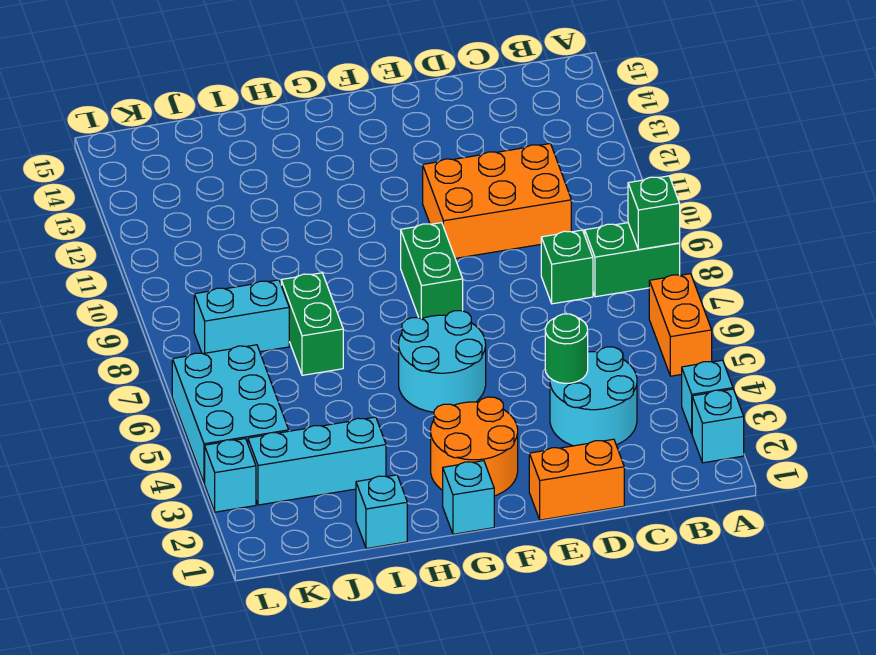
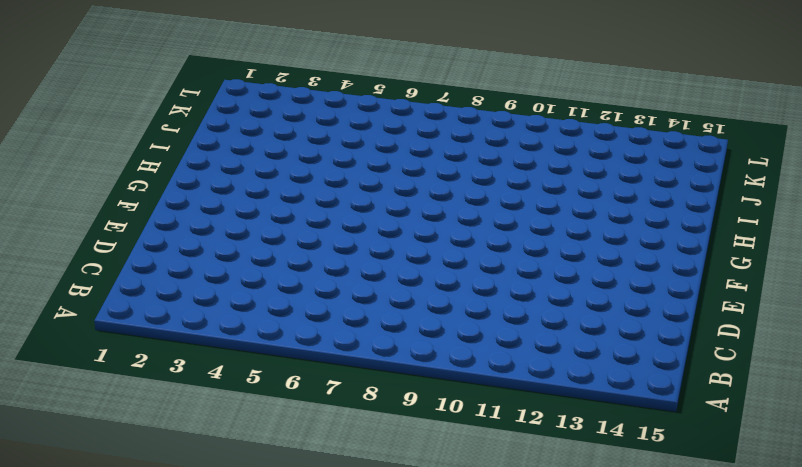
none -> cyan 1x1 brick [692,389,744,463]
none -> cyan 1x1 brick [682,360,733,433]
none -> orange 1x2 brick [649,274,712,376]

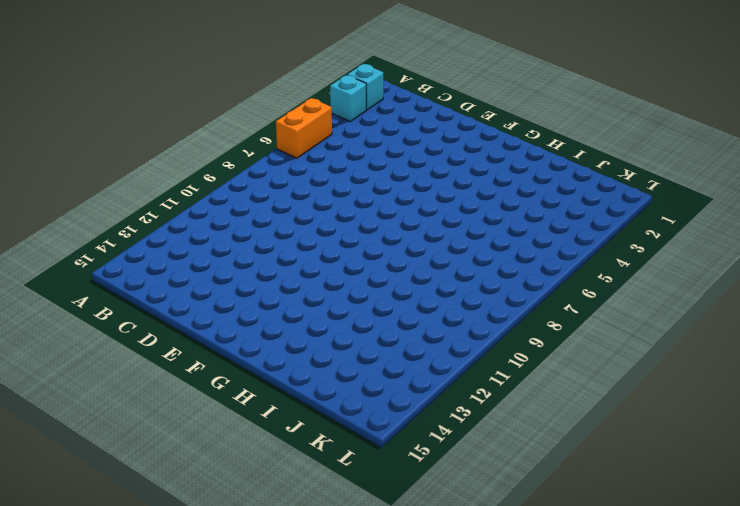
none -> green 1x2 brick [585,223,680,297]
none -> cyan 2x2 round brick [550,347,637,446]
none -> green 1x1 brick [541,230,593,304]

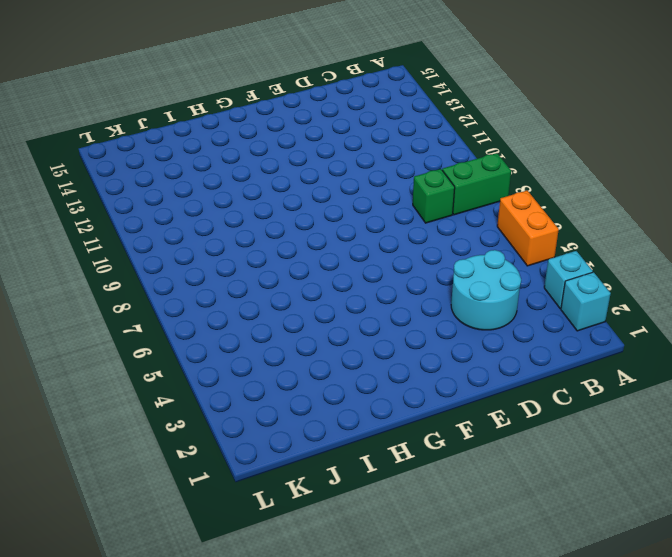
none -> orange 2x3 brick [423,144,571,258]
none -> orange 1x2 brick [529,439,624,520]
none -> orange 2x2 round brick [431,397,518,496]

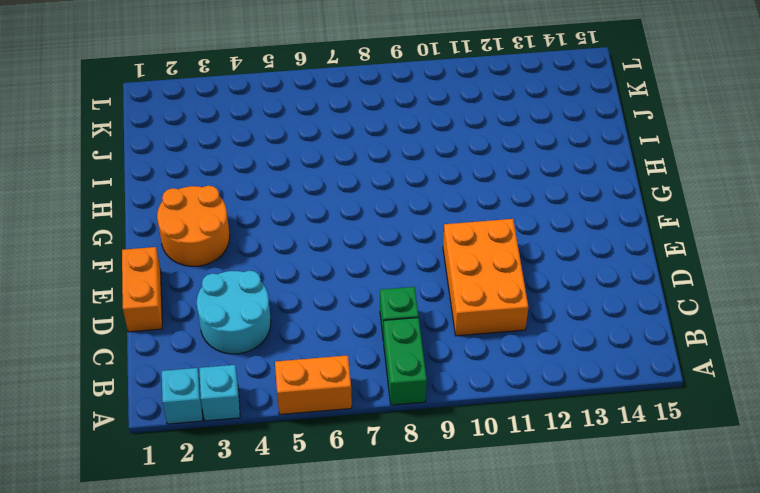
none -> cyan 2x2 round brick [399,311,486,412]
none -> green 1x2 brick [401,223,463,319]
none -> cyan 1x1 brick [443,461,494,534]

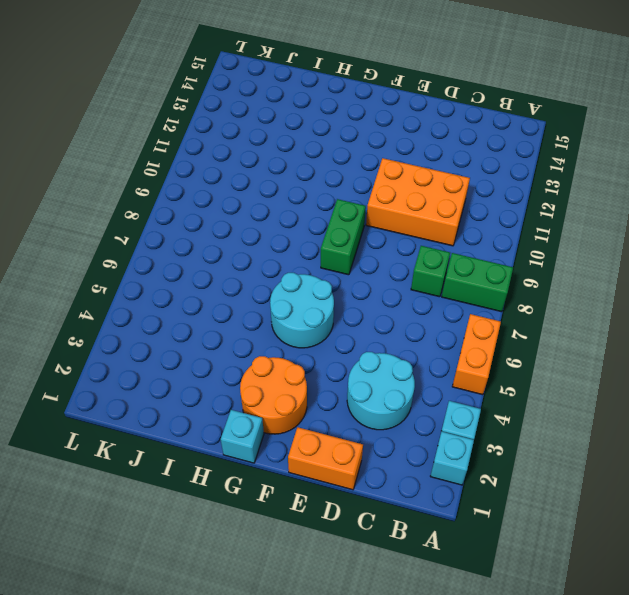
none -> cyan 1x1 brick [356,475,407,549]
none -> cyan 1x3 brick [248,417,386,505]
none -> green 1x2 brick [281,273,343,375]

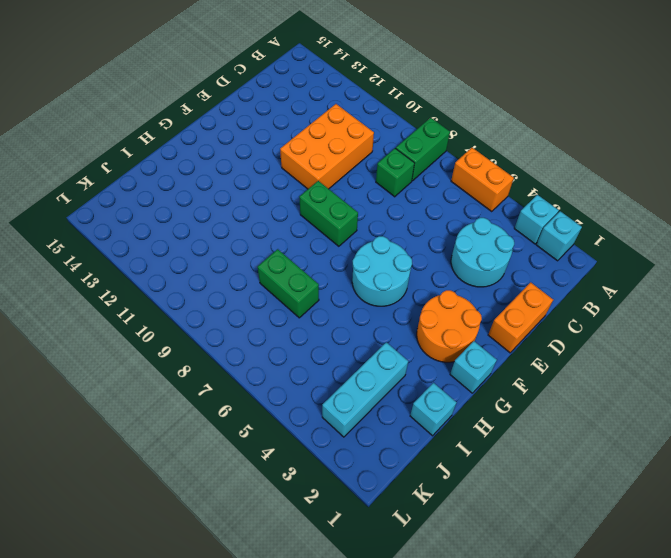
none -> cyan 1x2 brick [194,280,289,354]
none -> cyan 2x3 brick [172,345,289,483]
none -> cyan 1x1 brick [205,439,256,512]

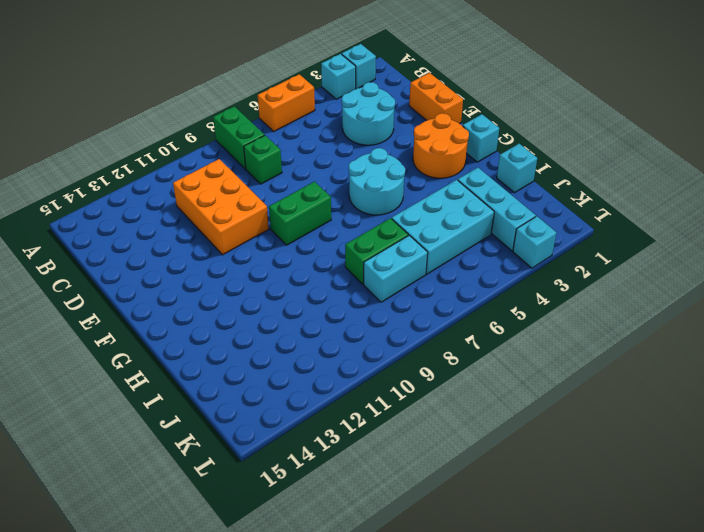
cyan 2x3 brick [392,180,494,274] -> cyan 2x3 brick moved to [172,345,289,483]
cyan 1x2 brick [364,235,428,302] -> cyan 1x2 brick turned to [194,280,289,354]
none -> green 1x1 brick [628,176,680,250]
none -> green 1x1 round brick [545,314,588,383]

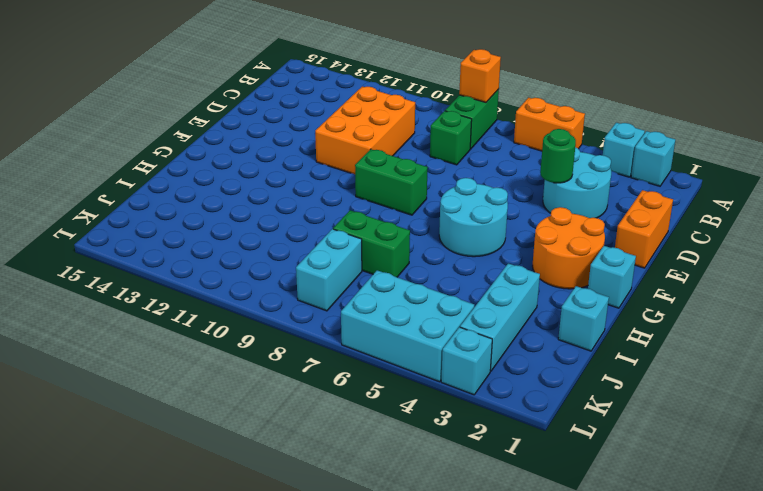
orange 1x1 brick [459,49,501,102] -> green 1x1 brick [628,176,680,250]

